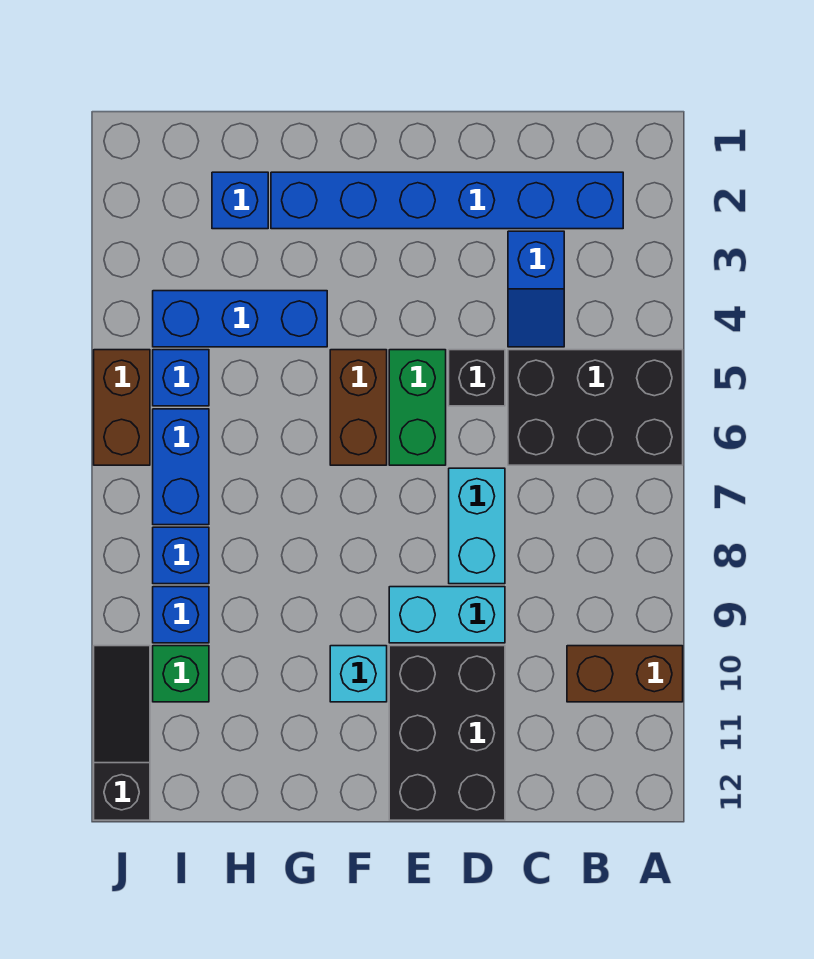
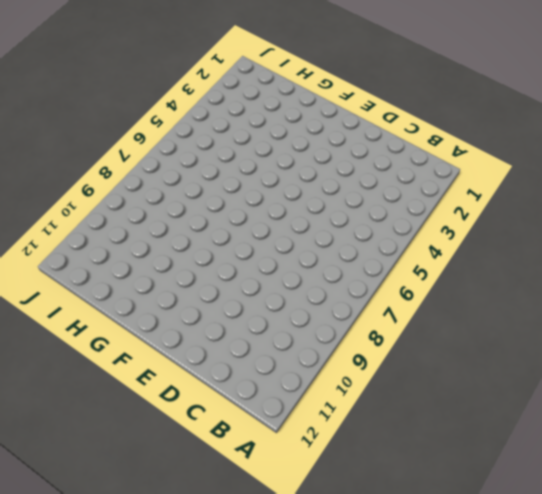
none -> black 2x3 brick [508,350,683,465]
none -> brown 1x2 brick [567,646,683,702]
none -> blue 1x6 brick [271,172,623,229]

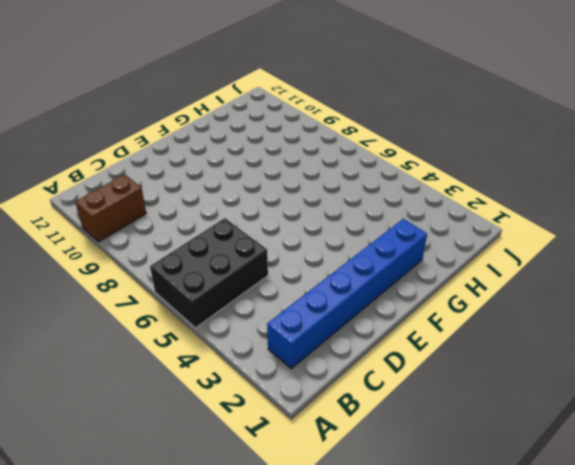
none -> blue 1x2 slope [508,231,564,347]
none -> black 1x1 brick [449,350,505,406]
none -> cyan 1x2 brick [449,468,505,584]

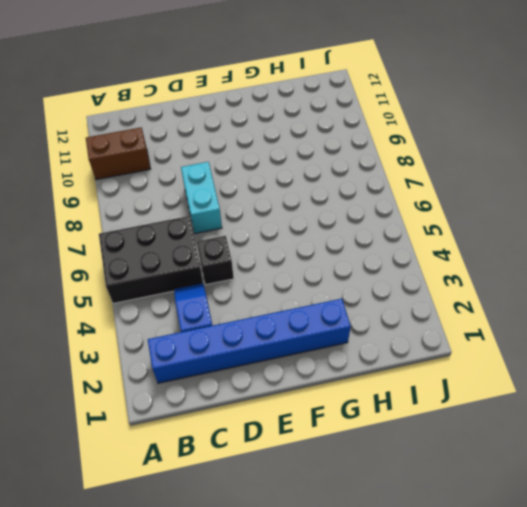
none -> cyan 1x2 brick [389,587,505,643]
none -> black 2x3 brick [389,646,505,820]
none -> green 1x2 brick [389,350,446,465]

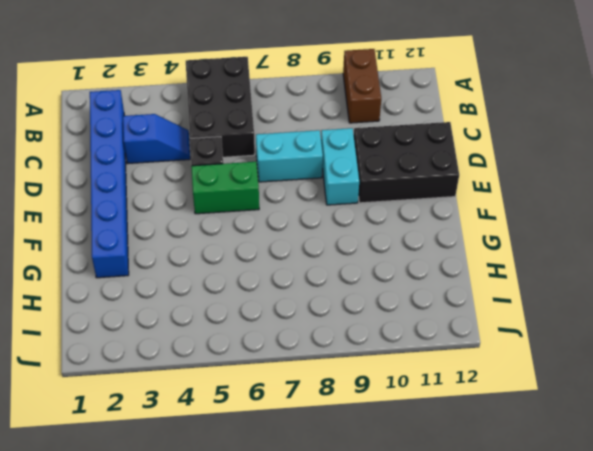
none -> brown 1x2 brick [330,350,387,465]
none -> cyan 1x1 brick [330,646,387,702]
none -> blue 1x3 brick [153,291,327,347]

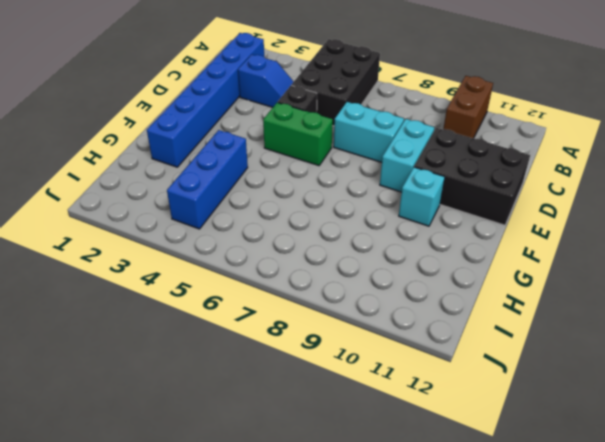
none -> brown 1x2 brick [330,350,387,465]
none -> blue 1x1 brick [212,172,268,229]
none -> blue 1x1 brick [153,350,209,406]

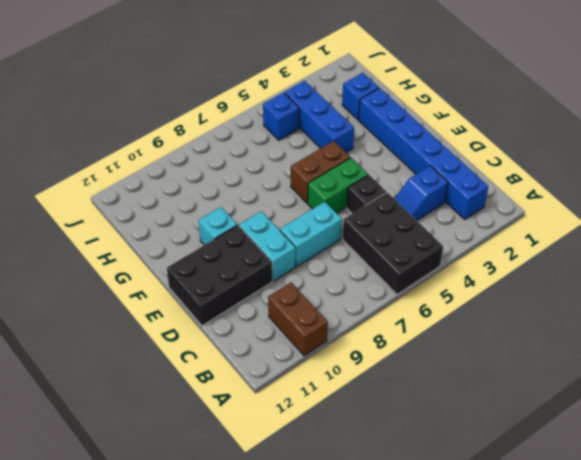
none -> blue 1x2 brick [153,409,209,525]
none -> blue 1x1 brick [153,527,209,584]
none -> blue 1x1 brick [153,587,209,643]

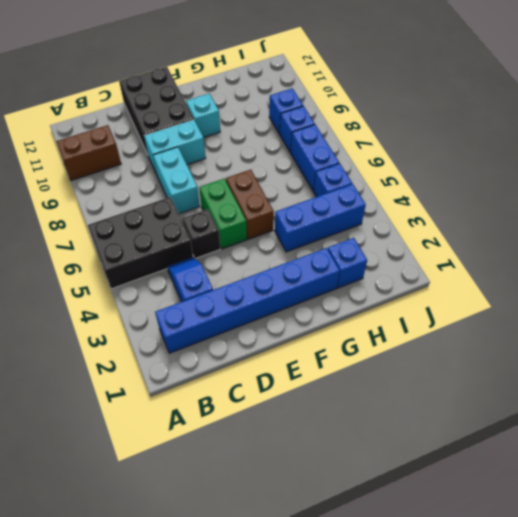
none -> green 1x1 brick [153,646,209,702]
none -> brown 1x2 brick [94,350,150,465]
none -> black 1x3 slope [94,646,150,820]

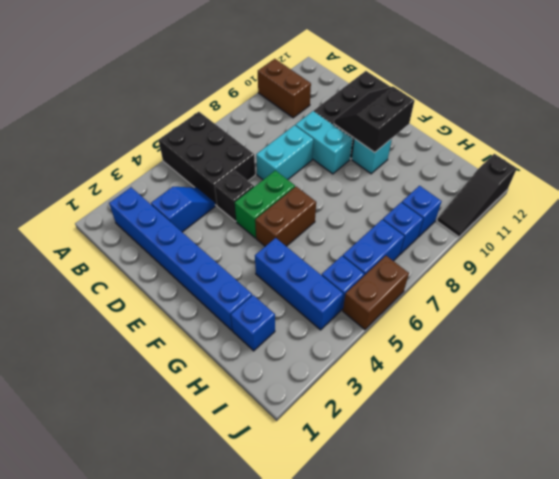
black 2x2 slope [334,87,414,152] -> none
none -> green 1x1 brick [153,646,209,702]

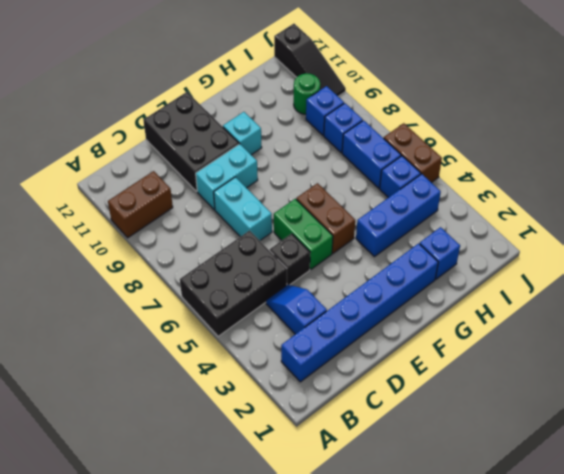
green 1x1 round brick [294,74,320,114] -> green 1x1 brick [153,646,209,702]

